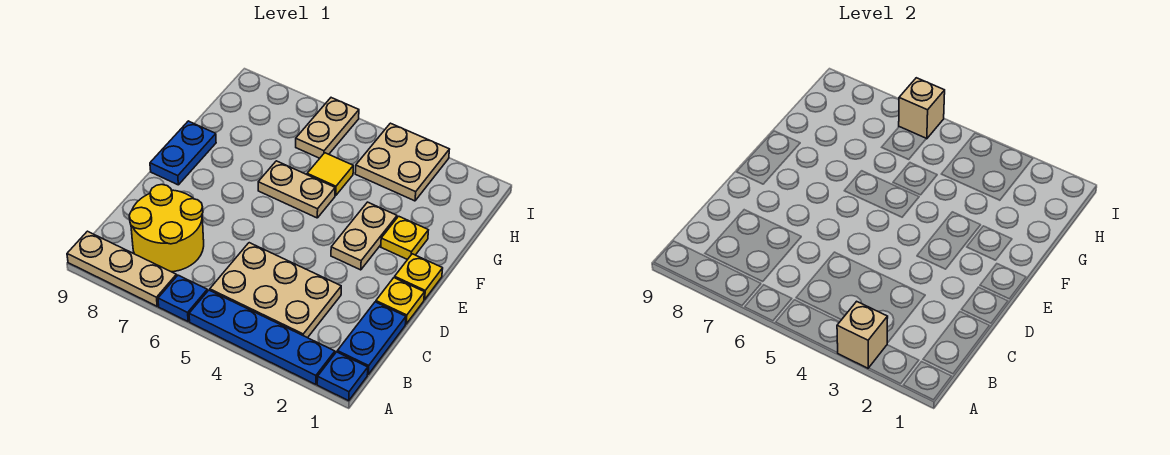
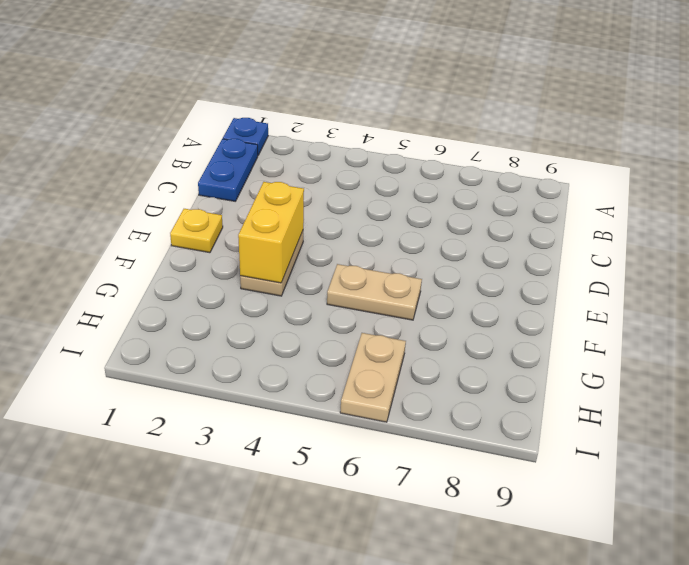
yellow 1x2 brick [238,182,304,283] -> none
none -> blue 1x4 plate [189,290,335,384]
none -> blue 1x1 plate [158,275,207,321]
none -> tan 1x3 plate [67,231,177,306]

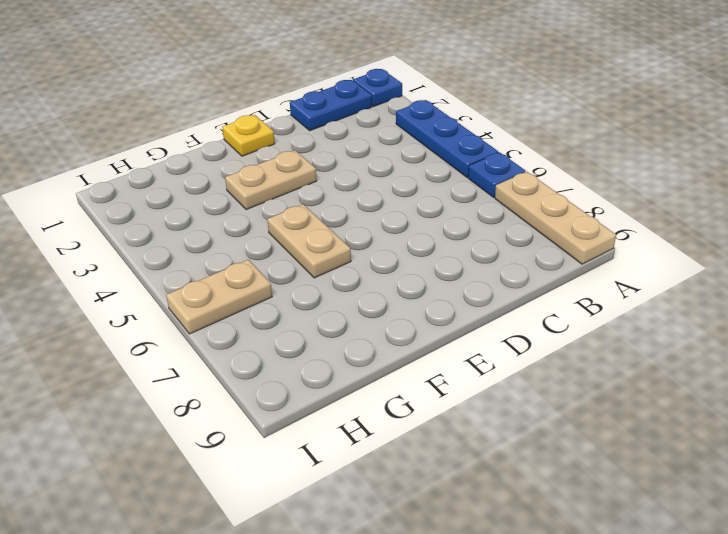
blue 1x3 plate [396,100,498,177] -> blue 1x4 plate [189,290,335,384]
none -> tan 2x3 plate [210,243,341,338]
none -> yellow 2x2 round brick [129,185,204,272]
none -> yellow 1x1 plate [376,278,424,324]

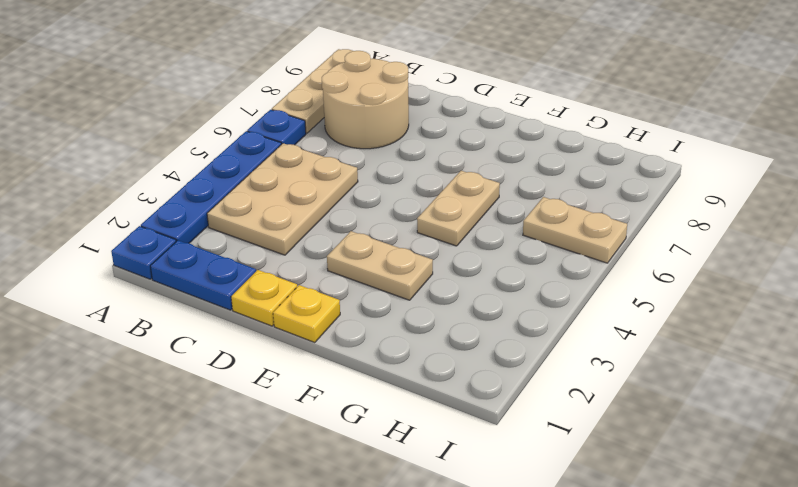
tan 2x2 round brick [322,51,409,149] -> yellow 2x2 round brick [129,185,204,272]
none -> blue 1x2 plate [150,121,216,185]
none -> yellow 1x1 plate [381,216,428,260]
none -> yellow 1x1 tile [307,153,353,196]

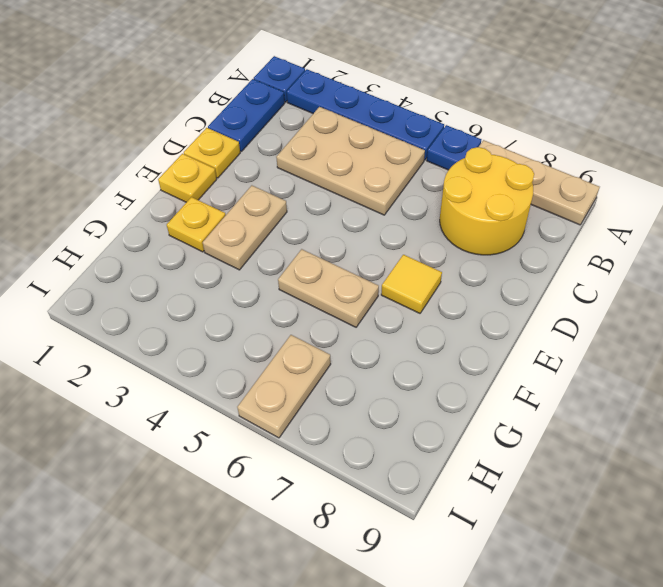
yellow 1x1 tile [381,255,442,313] -> yellow 1x1 tile moved to [307,153,353,196]
none -> blue 1x2 plate [150,121,216,185]
none -> tan 2x2 plate [355,123,450,201]
none -> tan 1x1 brick [837,301,888,368]

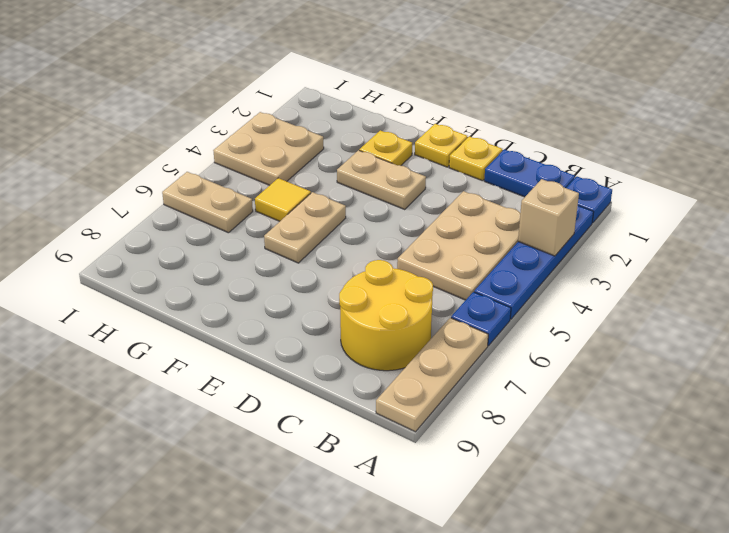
none -> blue 1x2 plate [150,121,216,185]
none -> tan 1x1 brick [899,78,945,139]

